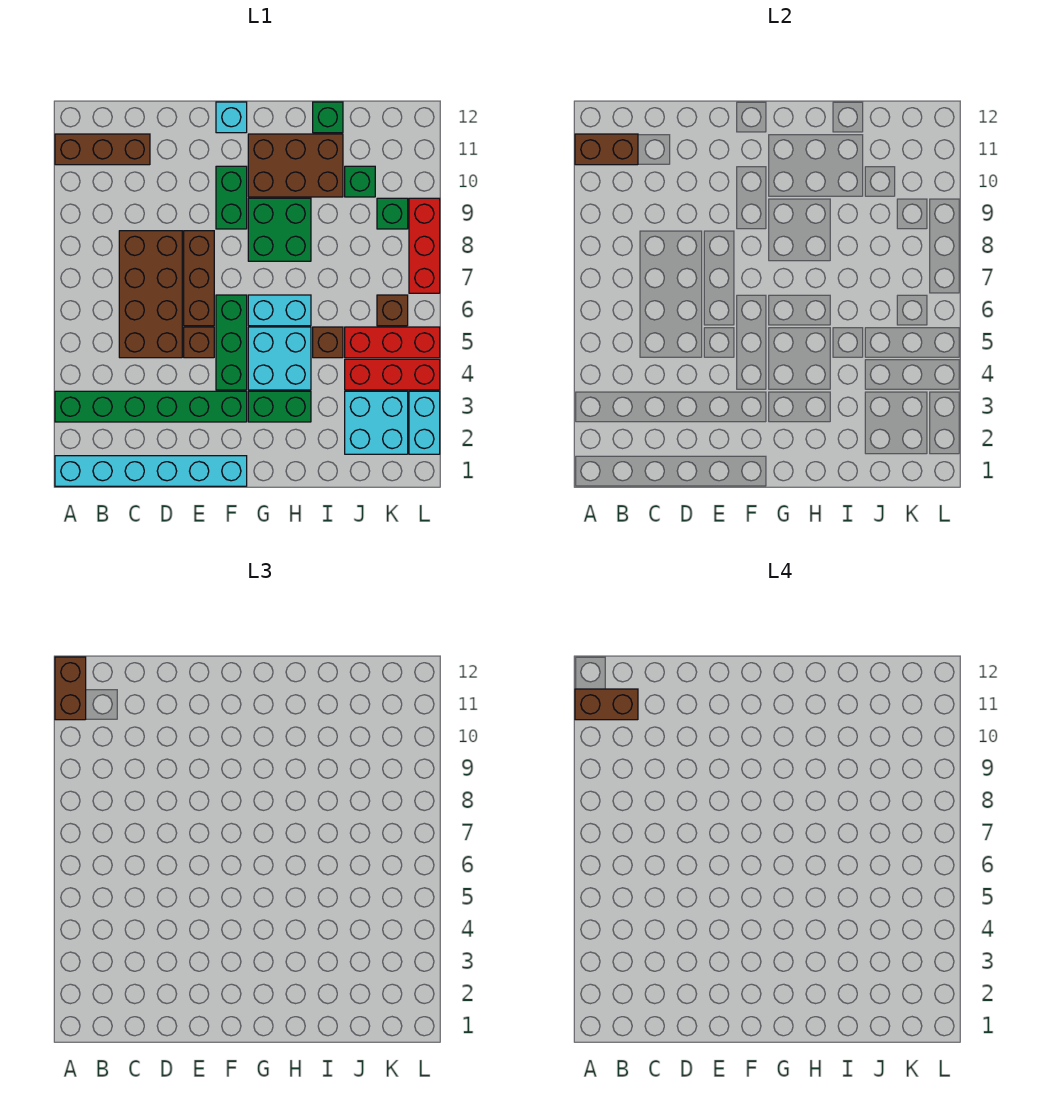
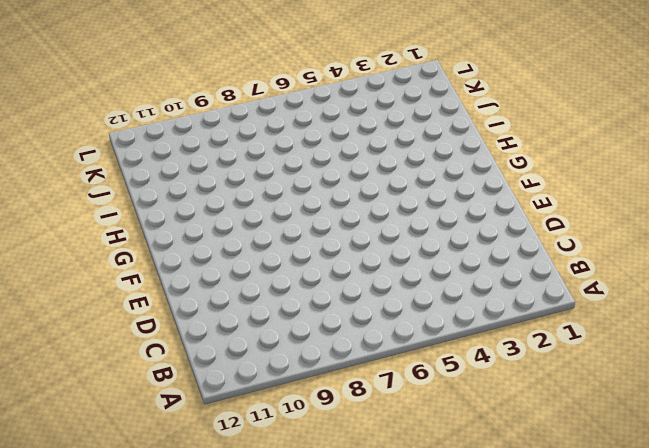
none -> cyan 1x6 brick [55,456,247,486]
none -> green 1x6 brick [55,391,247,422]
none -> brown 1x3 brick [55,134,150,165]

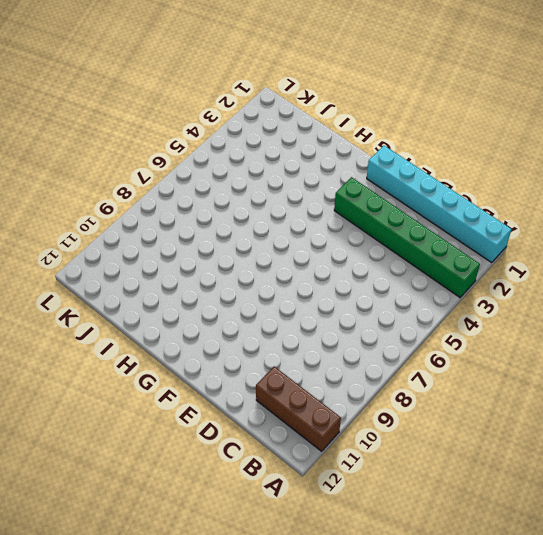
none -> brown 2x4 brick [119,231,182,358]
none -> brown 1x1 brick [184,327,214,358]
none -> brown 1x3 brick [184,231,214,326]

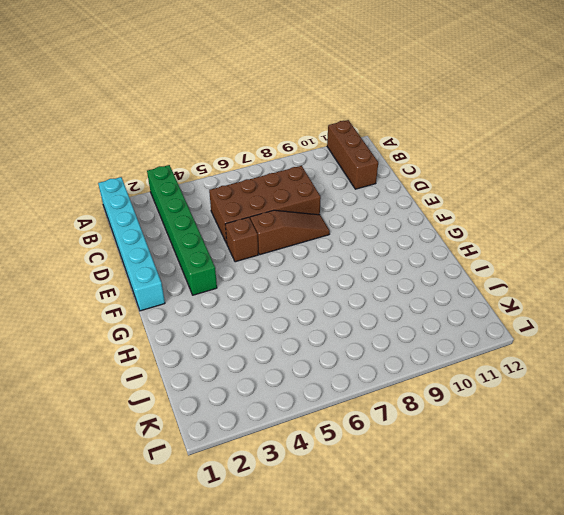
brown 1x3 slope [250,210,330,255] -> brown 1x3 brick [184,231,214,326]
none -> green 1x3 brick [216,295,247,390]
none -> green 1x2 brick [216,166,247,229]
none -> cyan 1x1 brick [216,102,247,133]

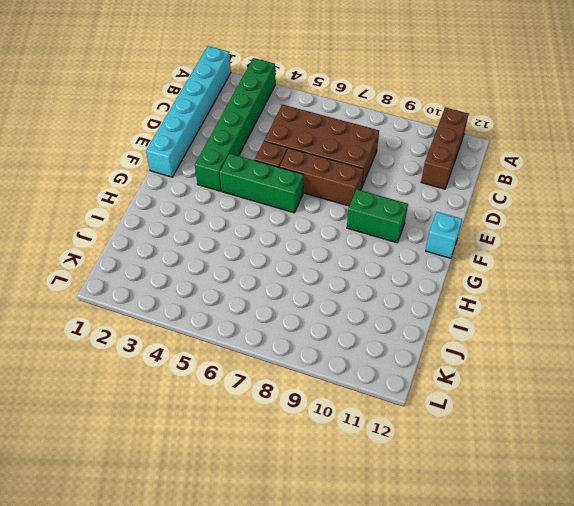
none -> green 1x2 brick [248,391,311,422]
none -> cyan 2x2 brick [248,327,311,390]
none -> cyan 1x2 brick [248,295,311,326]

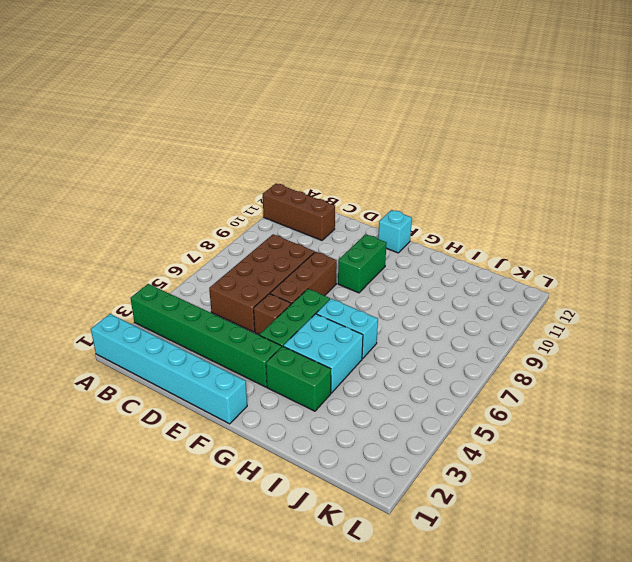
none -> green 2x2 brick [248,198,311,261]
none -> brown 2x3 brick [248,134,343,197]
none -> brown 1x1 brick [313,327,343,358]

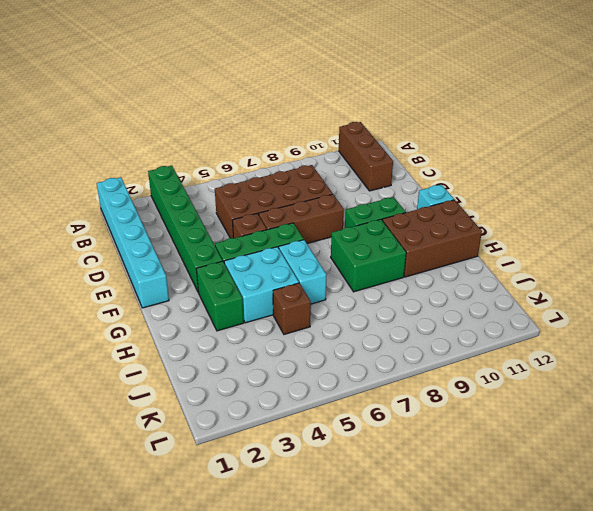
brown 2x3 brick [382,200,482,277] -> brown 2x3 brick turned to [248,134,343,197]
none -> green 1x1 brick [313,102,343,133]
none -> cyan 2x2 brick [345,391,408,454]
none -> red 1x3 brick [345,359,440,390]

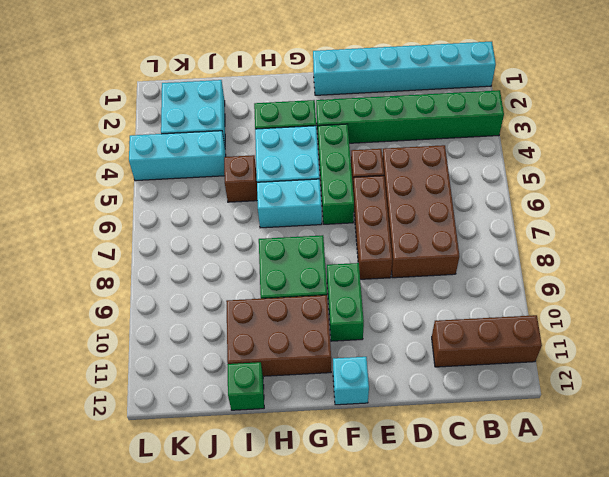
cyan 1x3 brick [129,131,226,181] -> red 1x3 brick [345,359,440,390]
none -> red 1x3 brick [345,327,440,358]
none -> green 1x1 brick [345,166,375,197]
none -> brown 1x1 brick [377,295,408,326]

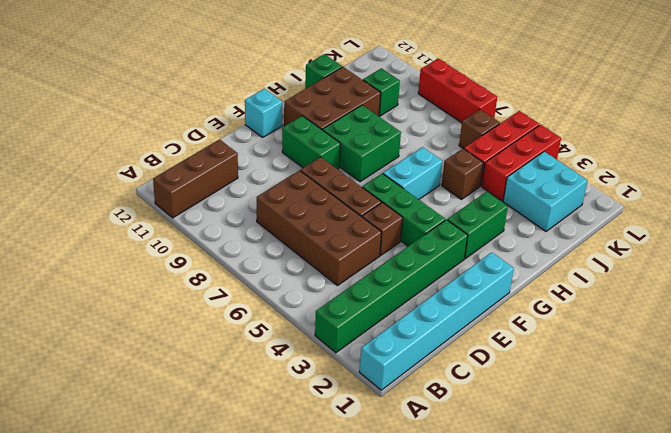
none -> cyan 2x2 brick [248,327,311,390]
none -> green 1x1 brick [377,198,408,229]
none -> cyan 1x2 brick [409,391,440,454]

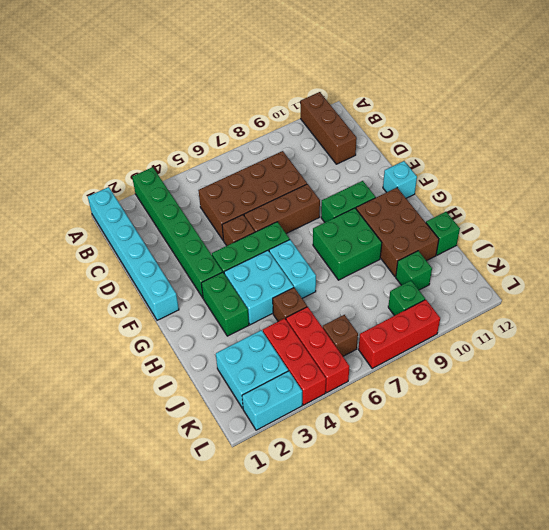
none -> brown 1x2 brick [575,134,638,165]
none -> brown 1x2 brick [55,657,86,720]
none -> brown 1x2 brick [575,689,638,720]

